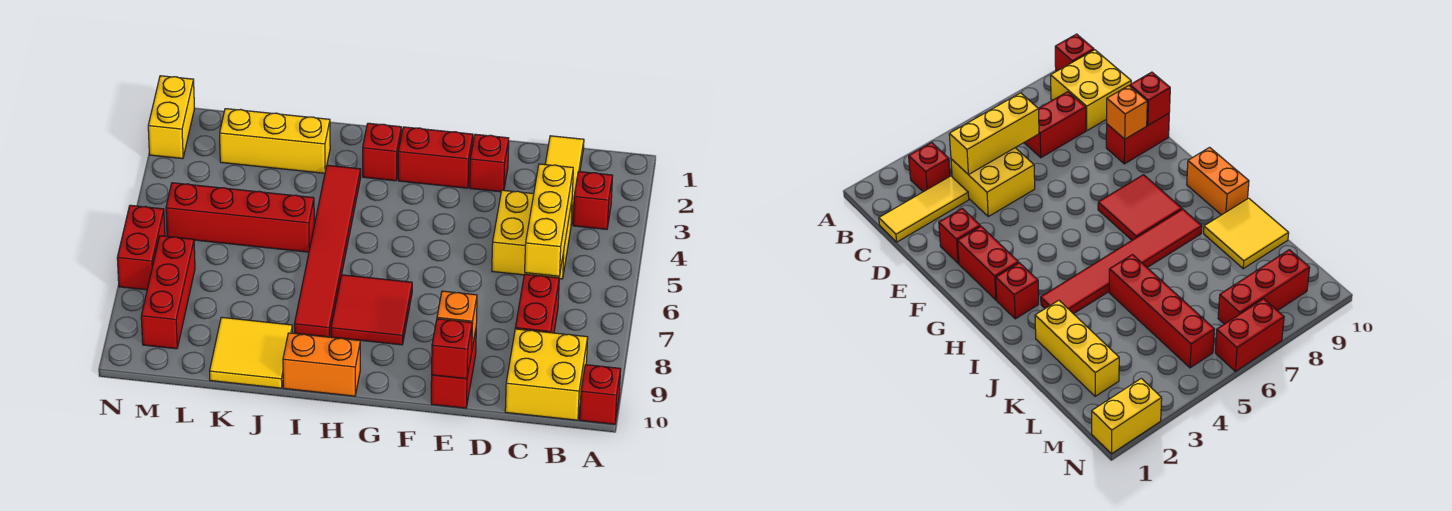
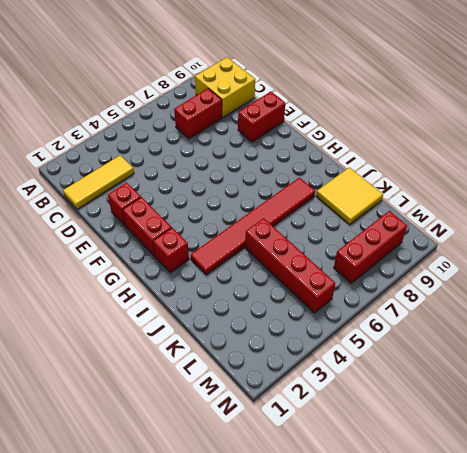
none -> red 1x1 brick [580,365,621,424]
none -> red 1x1 brick [573,172,613,229]
none -> yellow 2x2 brick [492,190,572,279]

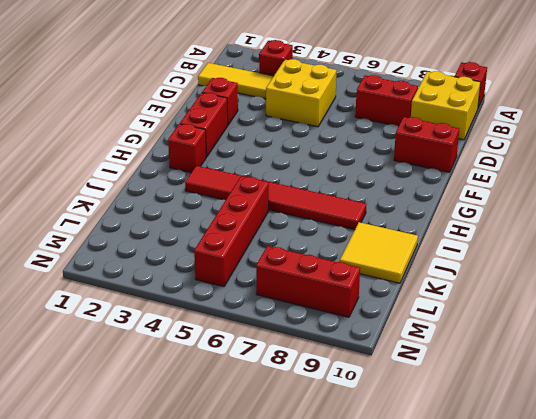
none -> red 2x2 tile [331,275,412,345]
none -> orange 1x2 brick [283,333,360,396]
none -> yellow 1x3 brick [220,109,330,173]

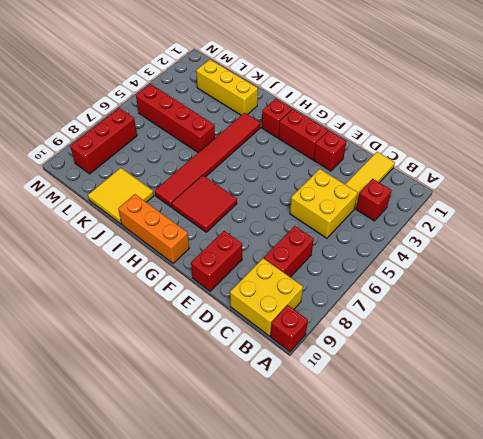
orange 1x3 brick [118,194,189,263] -> orange 1x2 brick [283,333,360,396]
none -> yellow 1x2 brick [148,76,195,159]
none -> red 1x2 brick [117,205,165,290]
none -> yellow 1x3 brick [525,164,573,276]

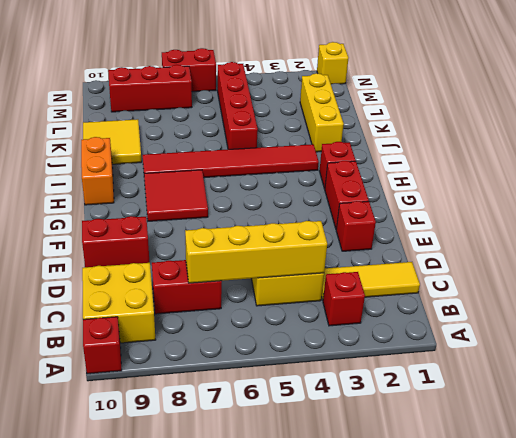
yellow 1x4 brick [185,221,327,283] -> yellow 1x3 brick [525,164,573,276]
yellow 1x1 brick [317,42,348,84] -> yellow 1x2 brick [148,76,195,159]
none -> orange 1x1 brick [437,291,477,347]
none -> red 1x1 brick [432,319,472,379]

